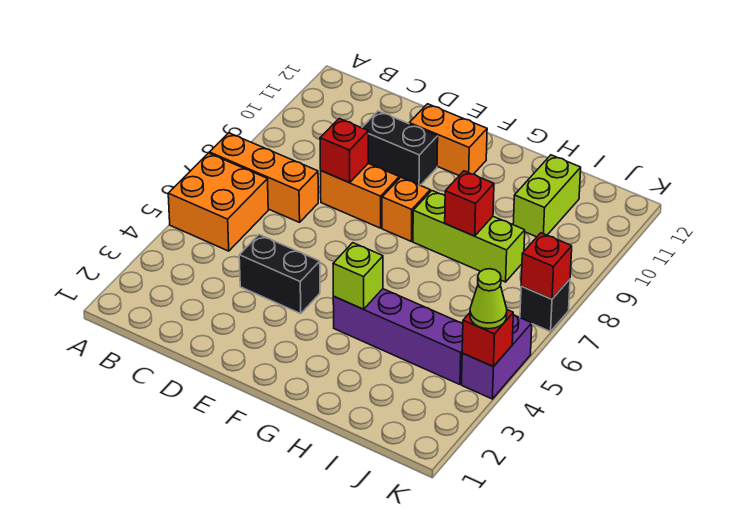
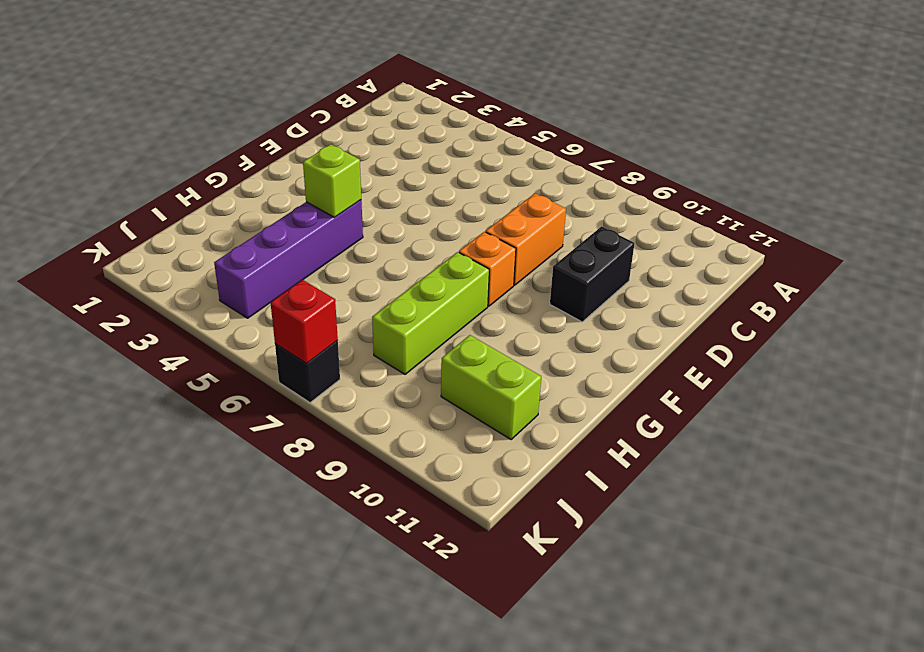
none -> orange 2x2 brick [168,153,268,251]
none -> orange 1x3 brick [209,133,318,222]
none -> black 1x2 brick [239,235,320,314]

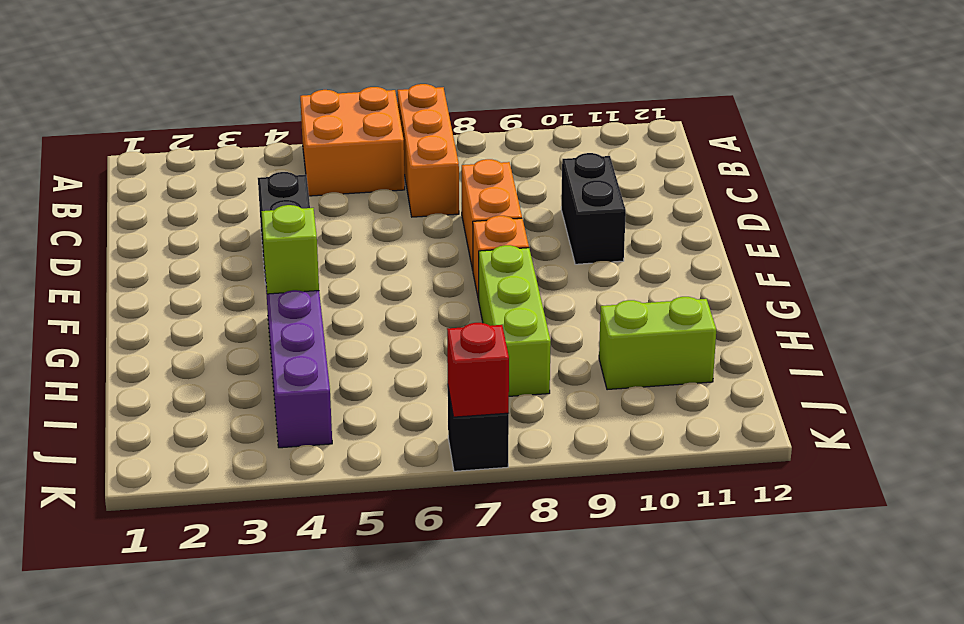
none -> orange 1x2 brick [409,104,487,175]
none -> purple 1x2 brick [462,315,532,399]
none -> red 1x1 brick [320,119,368,183]

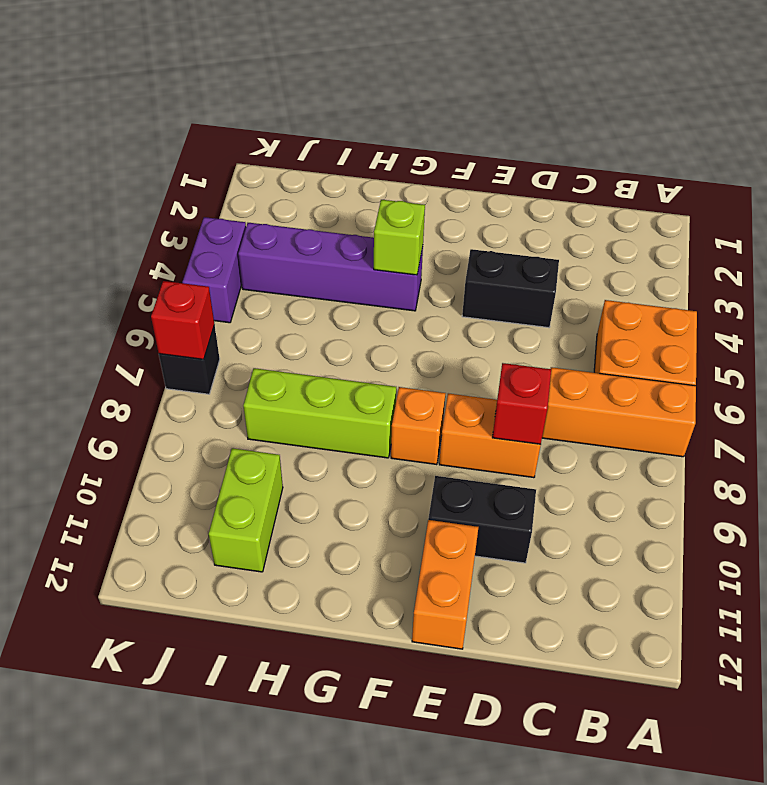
orange 1x2 brick [412,520,478,649] -> orange 1x2 brick turned to [409,104,487,175]
none -> red 1x1 brick [445,171,494,236]
none -> red 1x1 brick [462,310,513,367]
none -> lime 1x1 cone [470,269,507,329]

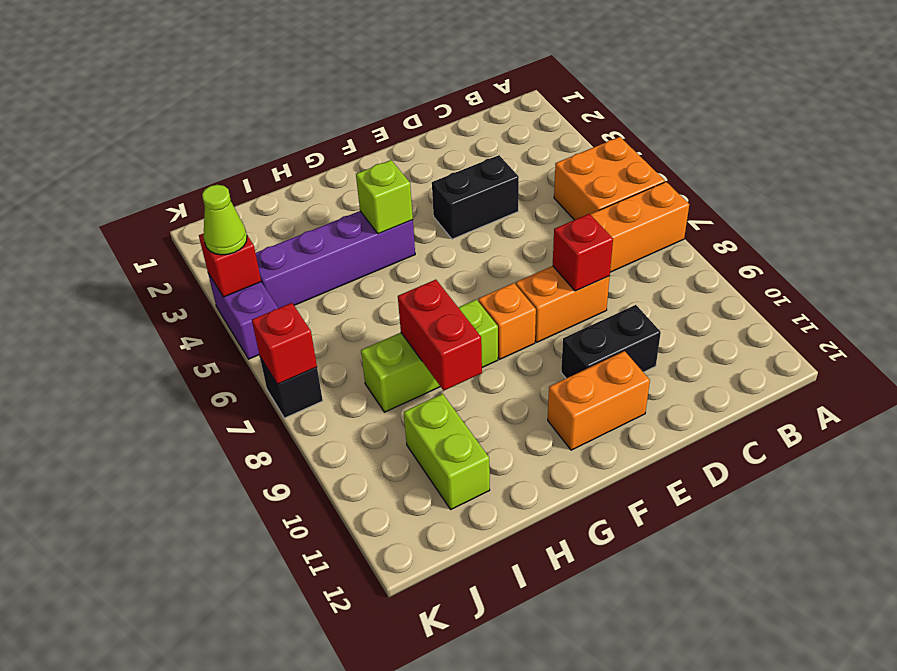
red 1x2 brick [398,280,482,390] -> red 1x1 brick [445,171,494,236]

